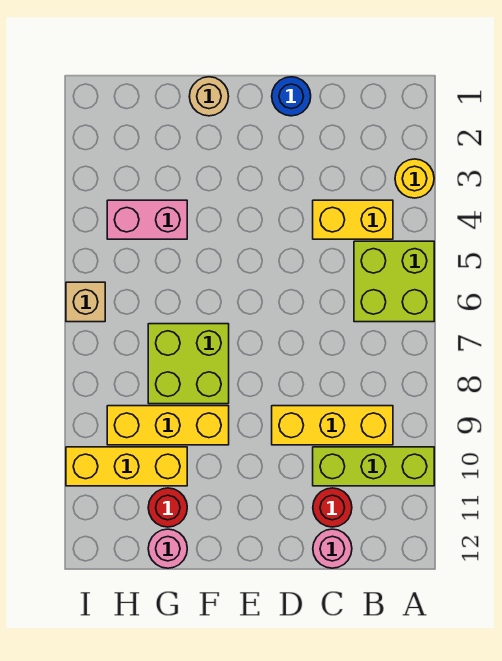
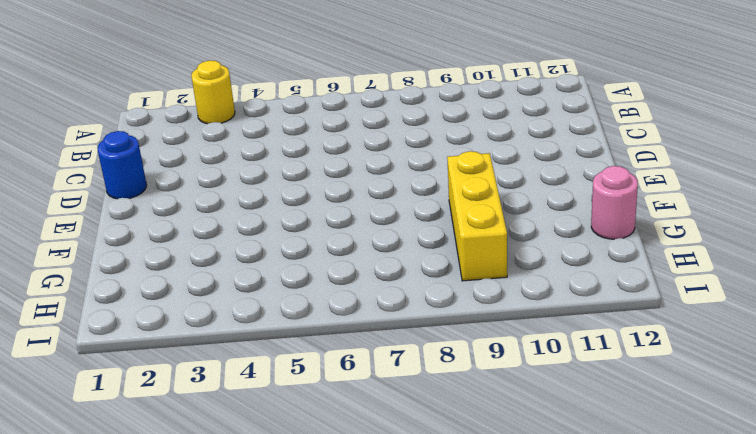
none -> lime 2x2 brick [354,241,434,322]
none -> lime 1x3 brick [313,447,434,486]
none -> yellow 1x2 brick [313,200,393,239]

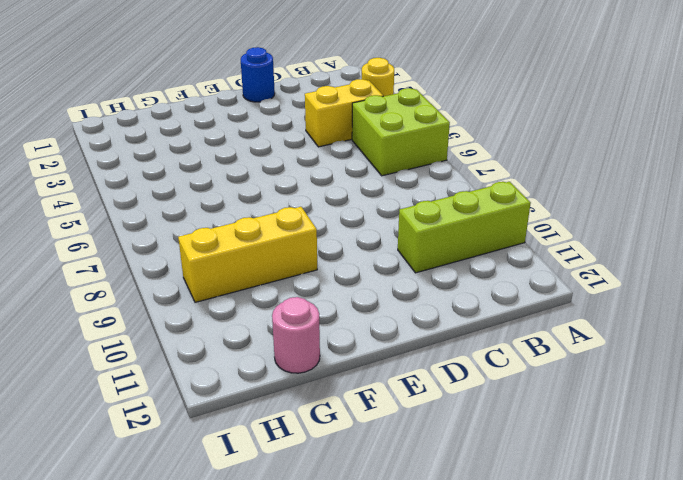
none -> yellow 1x3 brick [272,406,393,445]
none -> red 1x1 round brick [313,488,352,527]
none -> pink 1x1 round brick [313,529,352,568]

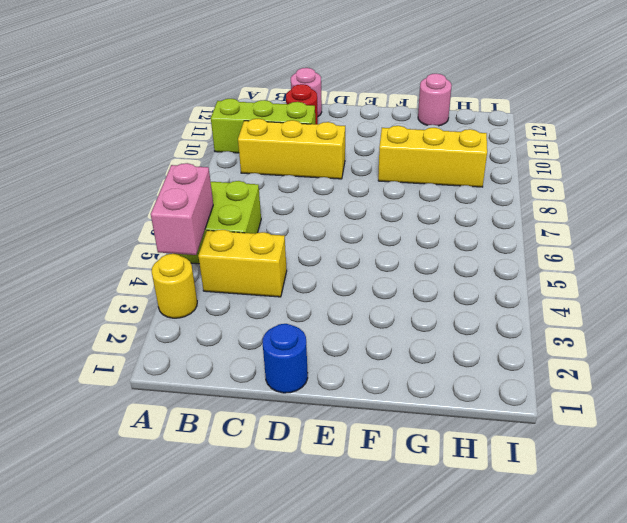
pink 1x2 brick [151,163,213,255] -> pink 1x2 brick turned to [107,200,187,239]
none -> tan 1x1 round brick [189,77,229,116]
none -> lime 2x2 brick [148,324,229,404]
none -> yellow 1x3 brick [66,447,187,486]

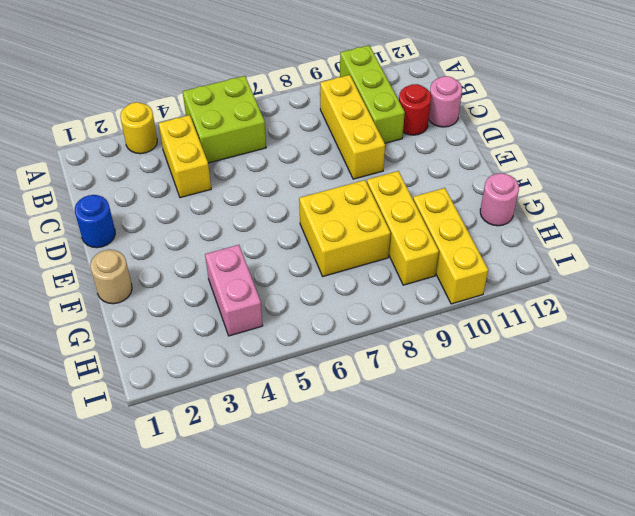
yellow 2x2 brick [299,180,390,276] -> lime 2x2 brick [148,324,229,404]
none -> red 1x1 round brick [148,488,187,527]
none -> tan 1x1 brick [66,282,105,322]

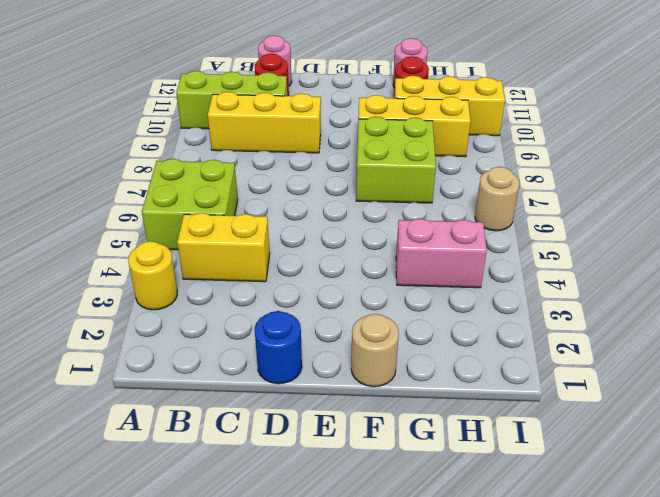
tan 1x1 round brick [475,167,519,231] -> tan 1x1 brick [66,282,105,322]

